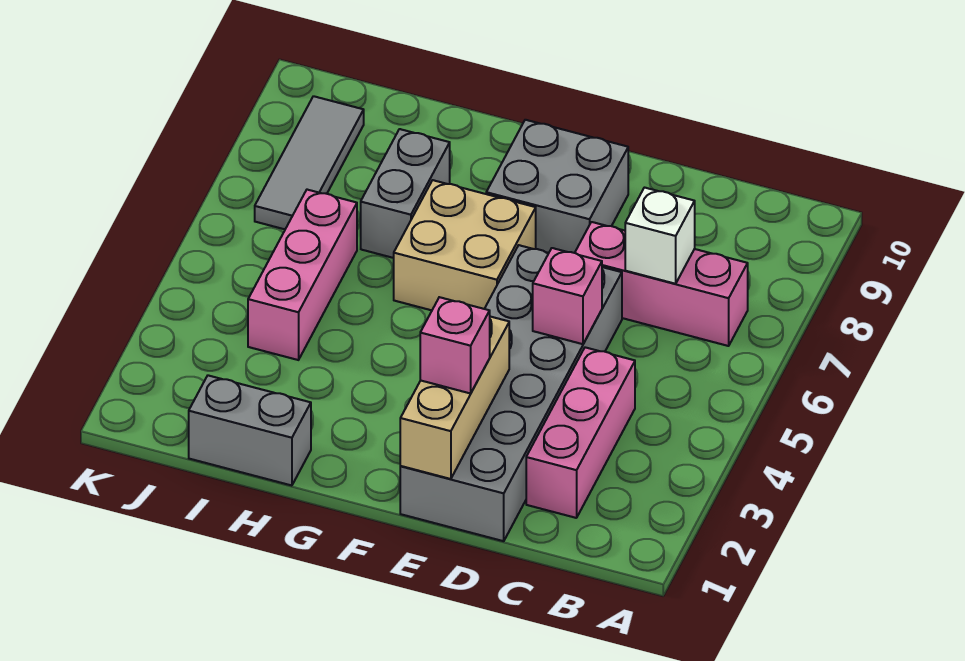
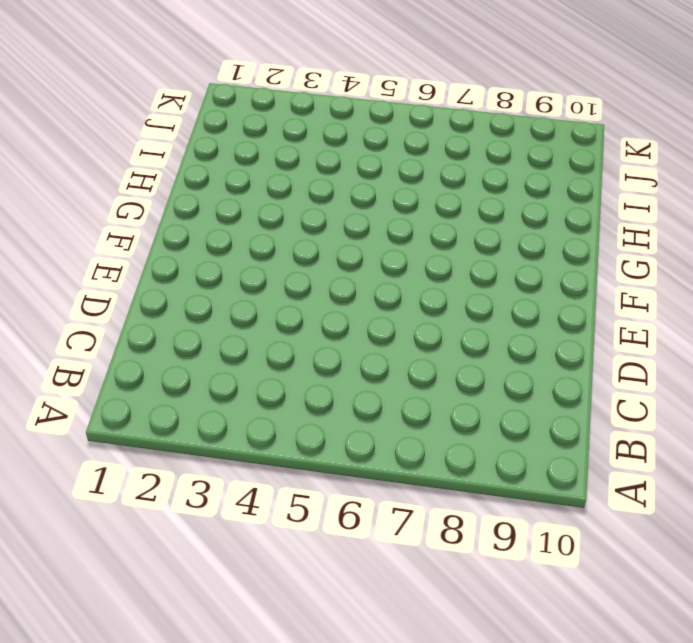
none -> pink 1x3 brick [575,222,748,346]
none -> pink 1x3 brick [526,347,635,518]
none -> grey 2x6 brick [400,245,622,541]

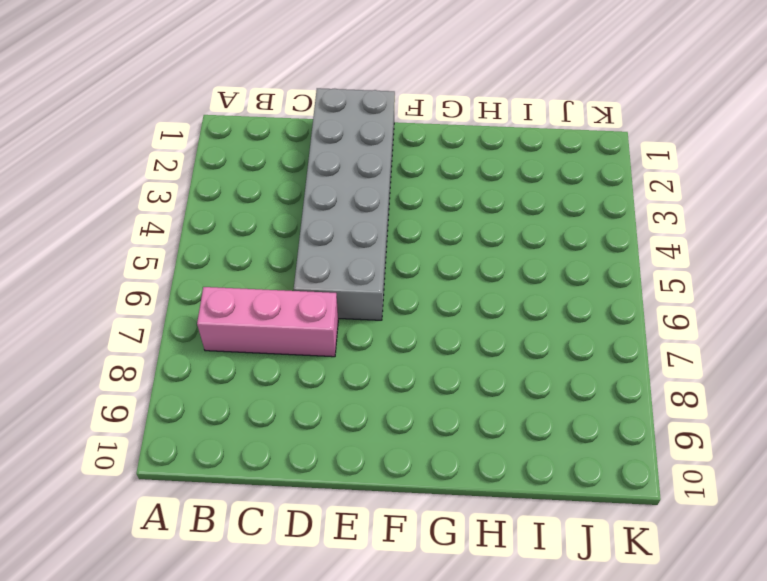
none -> pink 1x3 brick [526,347,635,518]
none -> grey 2x2 brick [486,120,628,253]
none -> tan 2x2 brick [394,180,536,310]

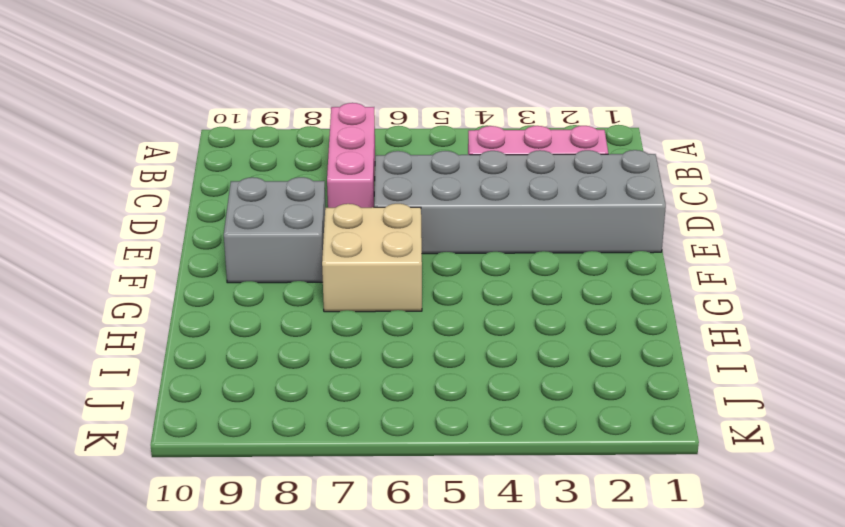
none -> grey 1x2 brick [189,375,311,486]
none -> grey 1x2 brick [361,129,450,258]
none -> pink 1x3 brick [248,190,357,360]

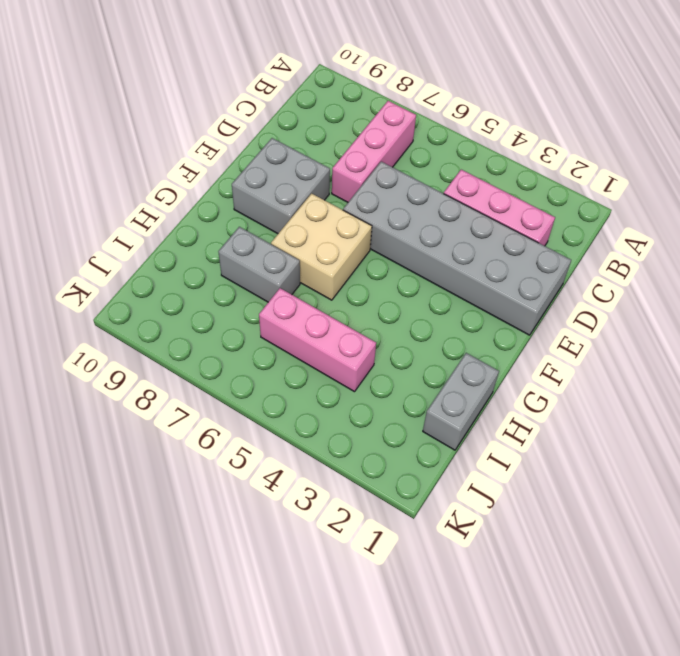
none -> grey 1x3 tile [255,96,364,229]
none -> white 1x1 brick [625,188,695,284]
none -> pink 1x1 brick [533,248,602,344]

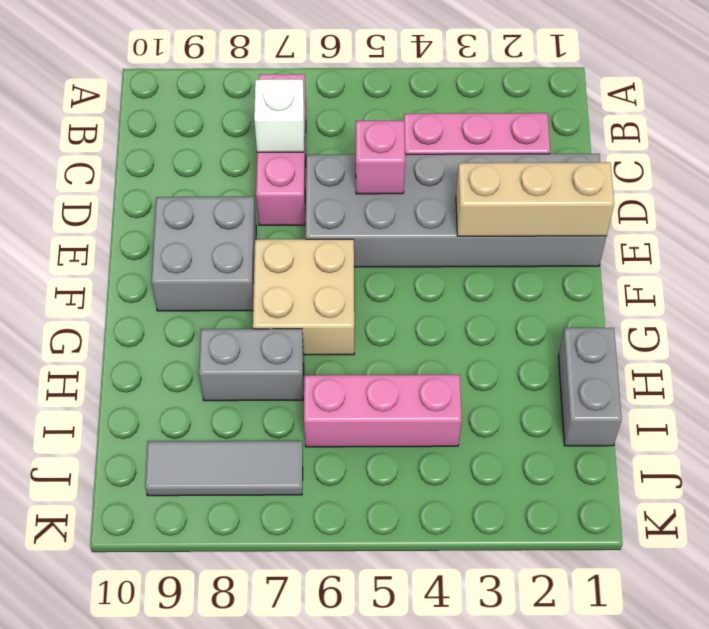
none -> pink 1x1 brick [420,297,490,393]

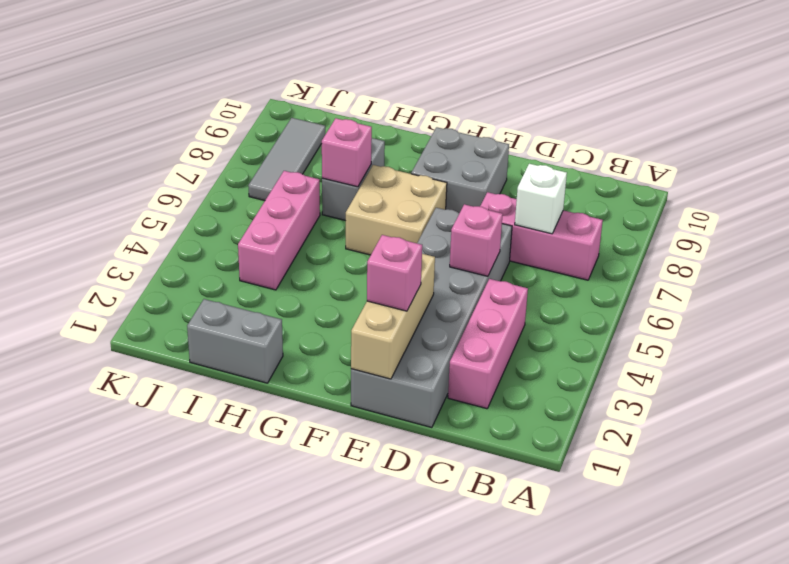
pink 1x1 brick [322,118,372,187] -> none

